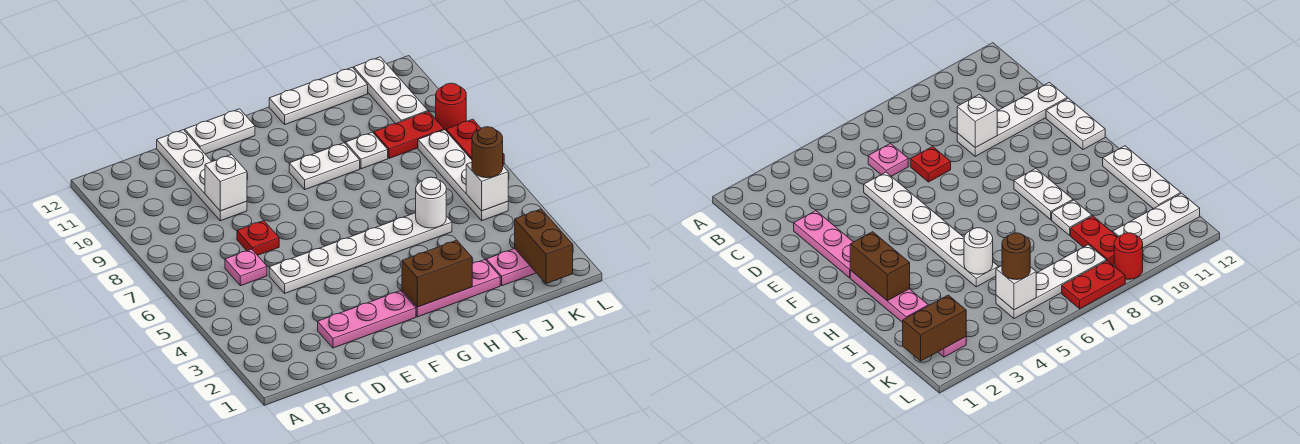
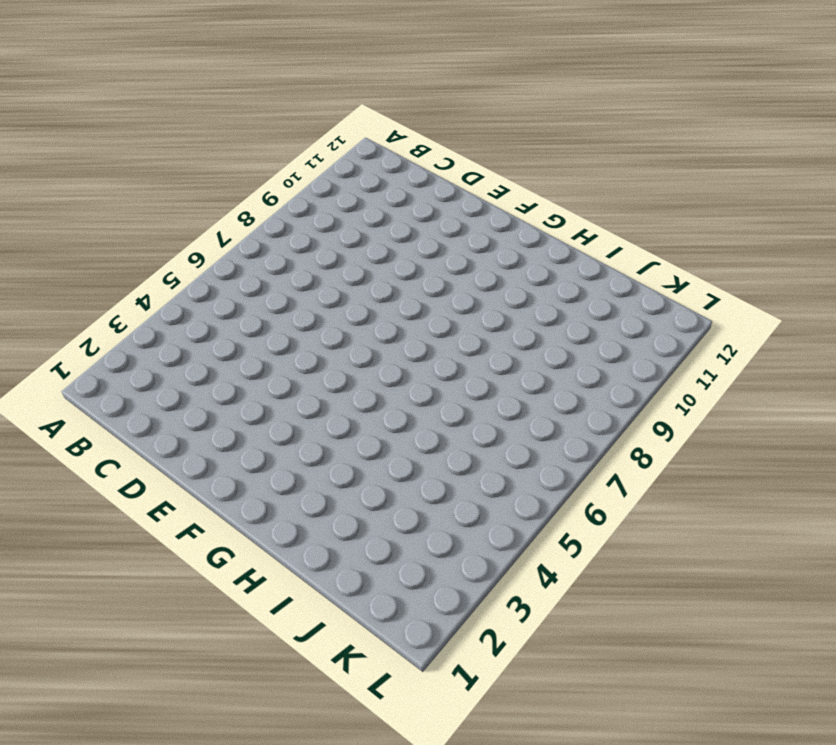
none -> pink 1x1 plate [225,249,267,286]
none -> pink 1x3 plate [318,291,416,348]
none -> white 1x6 plate [269,213,452,293]

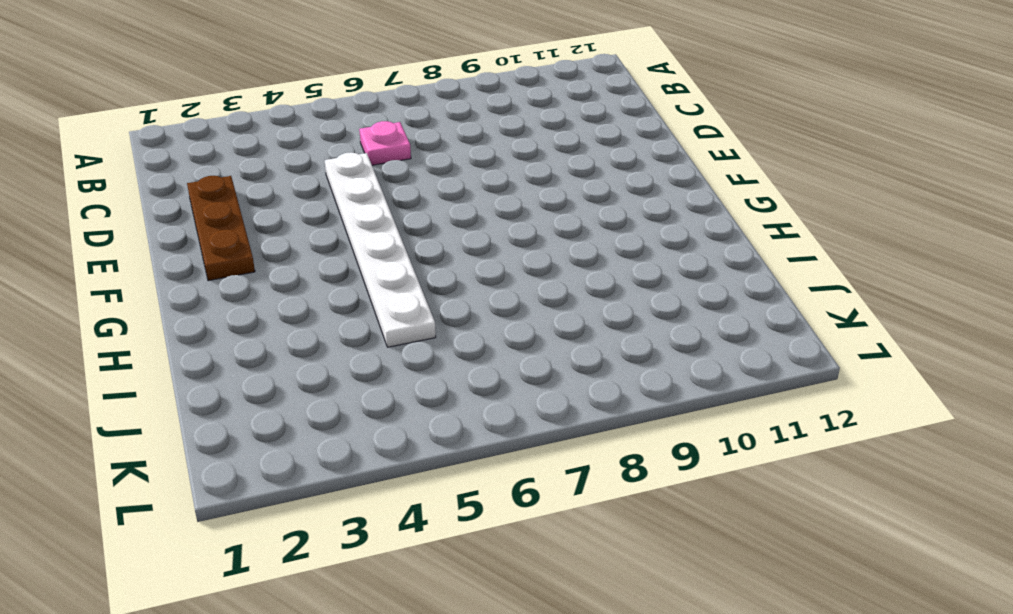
brown 1x3 plate [187,176,255,281] -> pink 1x3 plate [318,291,416,348]
none -> red 1x1 plate [237,221,279,255]
none -> white 1x4 plate [157,130,247,221]
none -> white 1x2 plate [185,109,255,154]

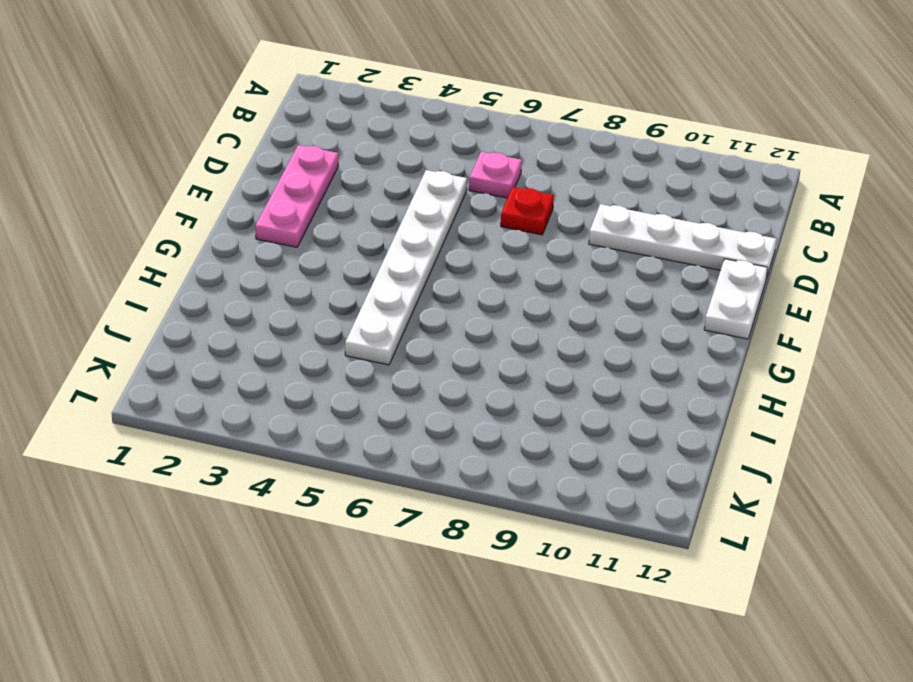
none -> pink 1x3 plate [402,260,500,317]
none -> white 1x2 plate [289,143,360,189]
none -> white 1x3 plate [269,67,368,124]

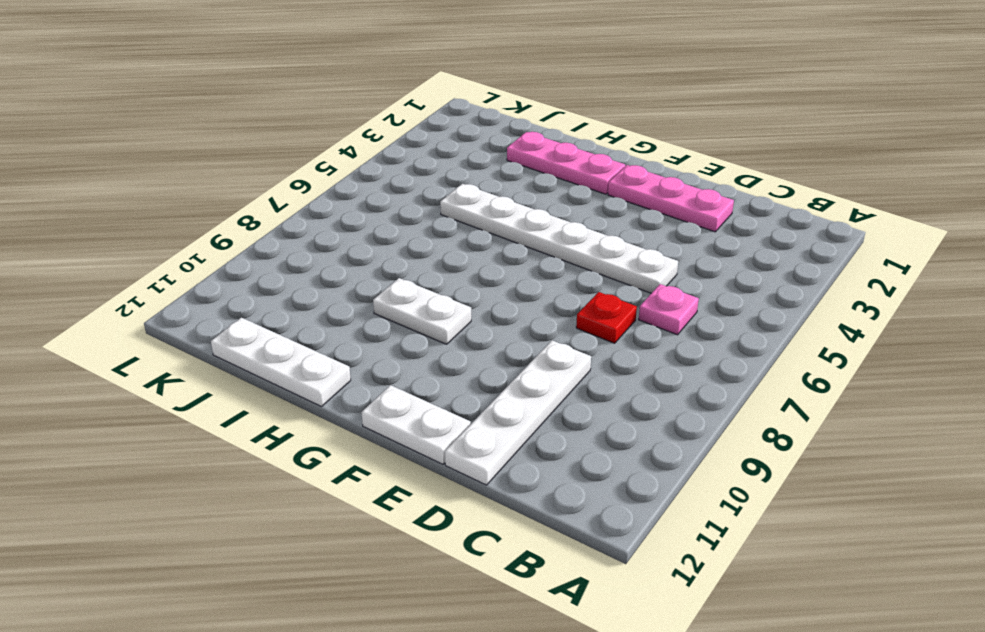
none -> white 1x1 plate [346,132,388,169]
none -> pink 1x2 plate [486,249,536,286]
none -> red 1x2 plate [374,112,444,158]

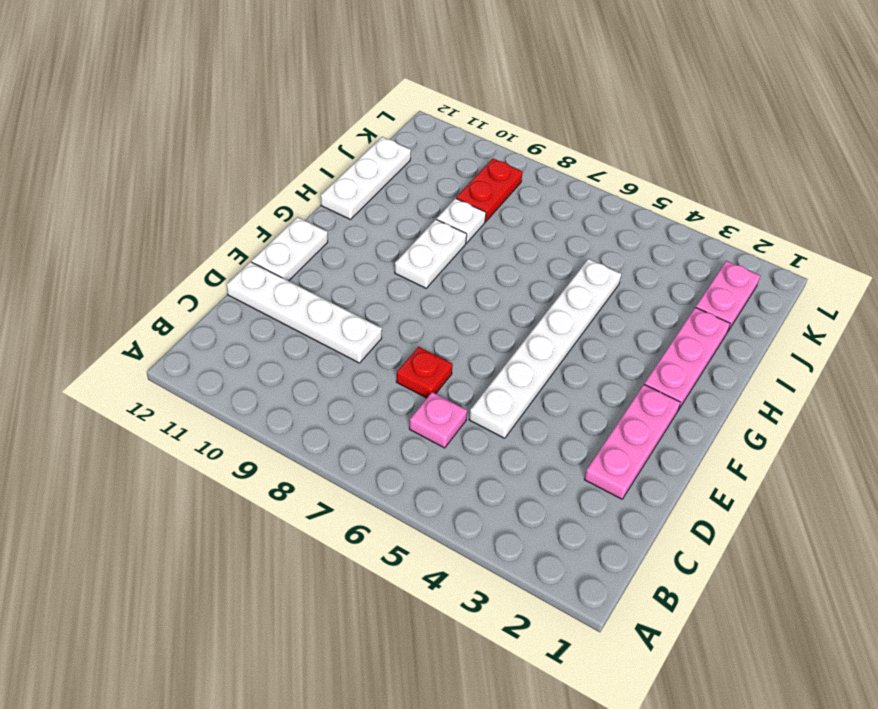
none -> white 1x4 plate [418,130,508,221]
none -> white 1x3 plate [354,57,428,124]
none -> red 1x2 plate [446,119,504,165]

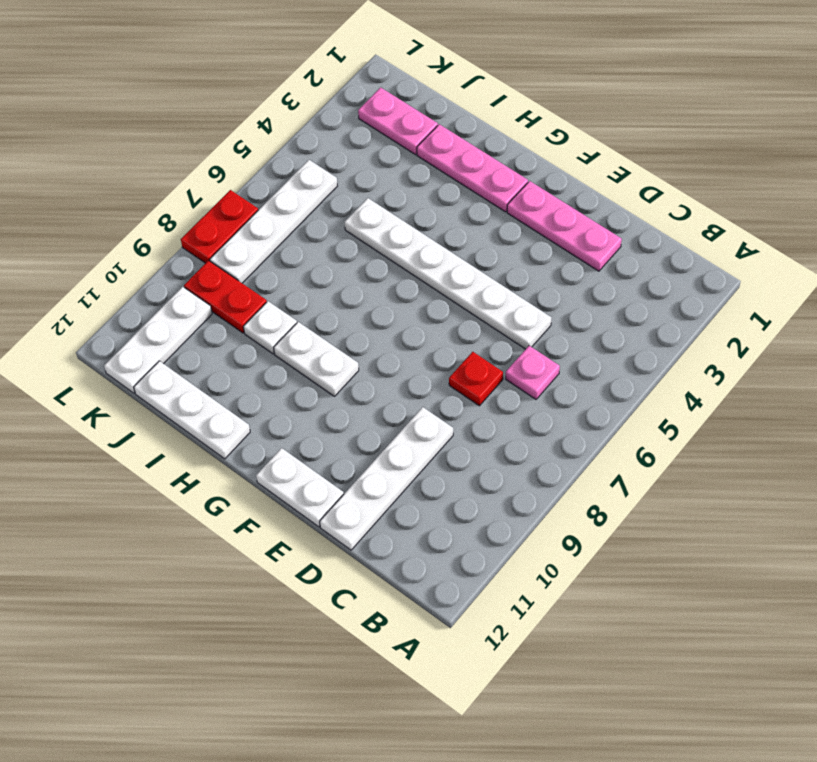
none -> red 1x1 round brick [436,83,466,130]
none -> white 1x1 brick [205,155,247,211]
none -> brown 1x2 brick [402,240,472,307]

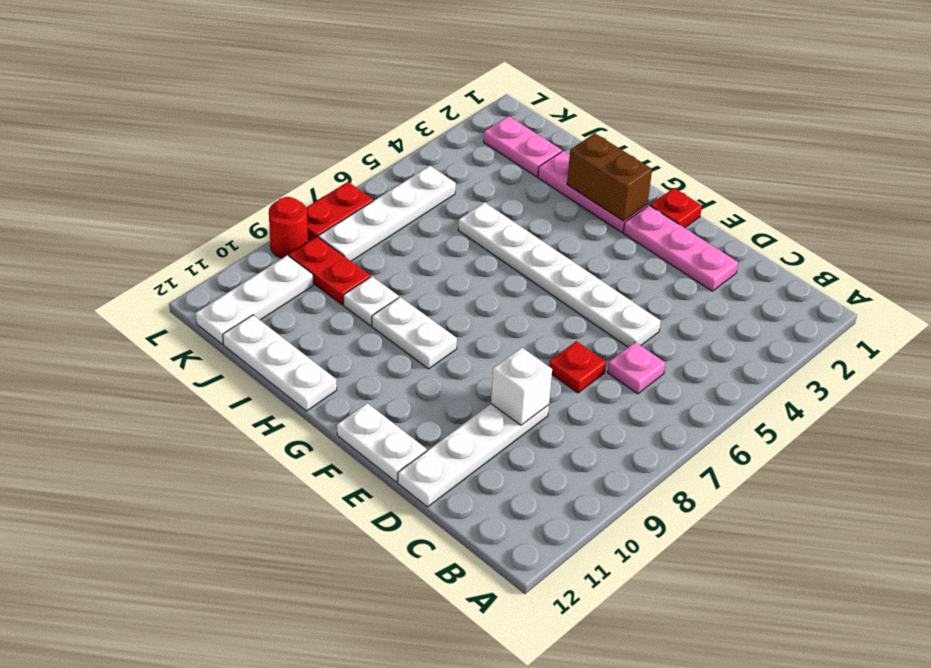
red 1x1 plate [650,188,702,228] -> none
none -> white 1x1 round brick [416,177,446,228]
none -> brown 1x2 brick [515,209,573,284]
none -> white 1x1 brick [466,162,508,211]

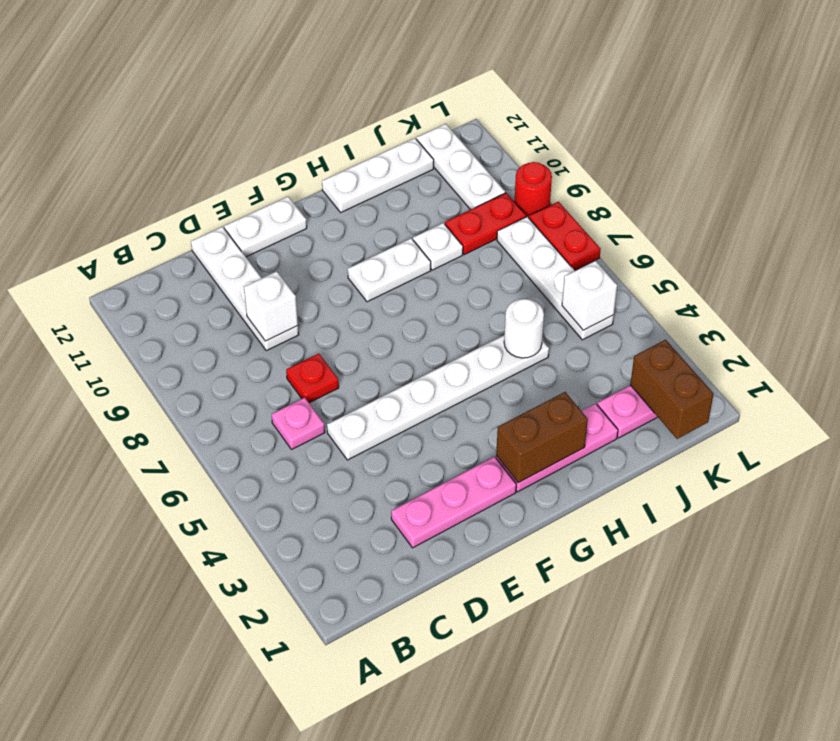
none -> brown 1x1 round brick [472,127,503,178]

